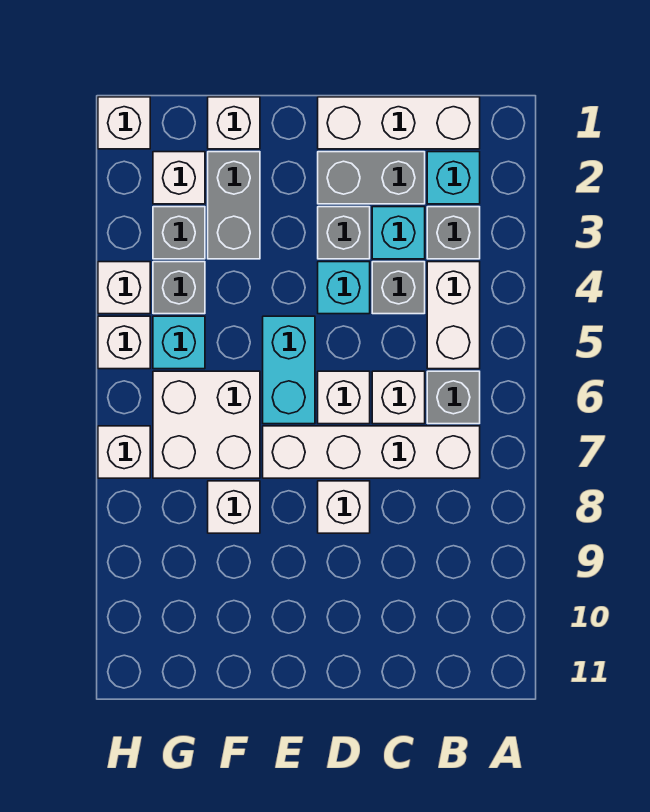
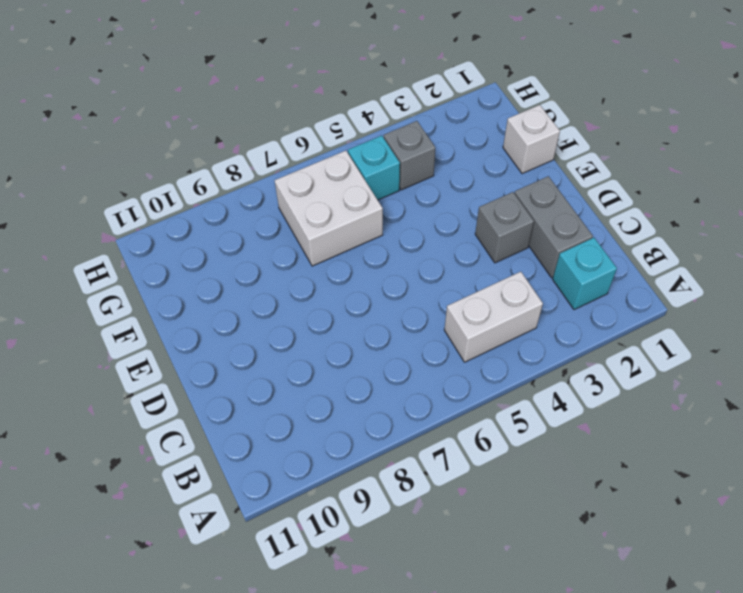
none -> white 1x3 brick [318,97,480,149]
none -> grey 1x1 brick [427,207,480,259]
none -> grey 1x1 brick [427,371,480,424]

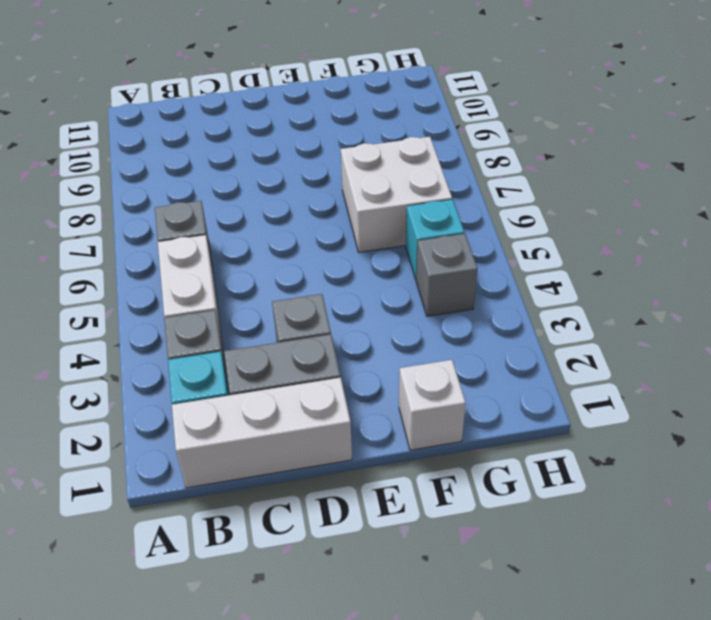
none -> white 1x4 brick [263,426,480,478]
none -> cyan 1x1 brick [372,207,425,259]
none -> grey 1x1 brick [372,262,425,314]

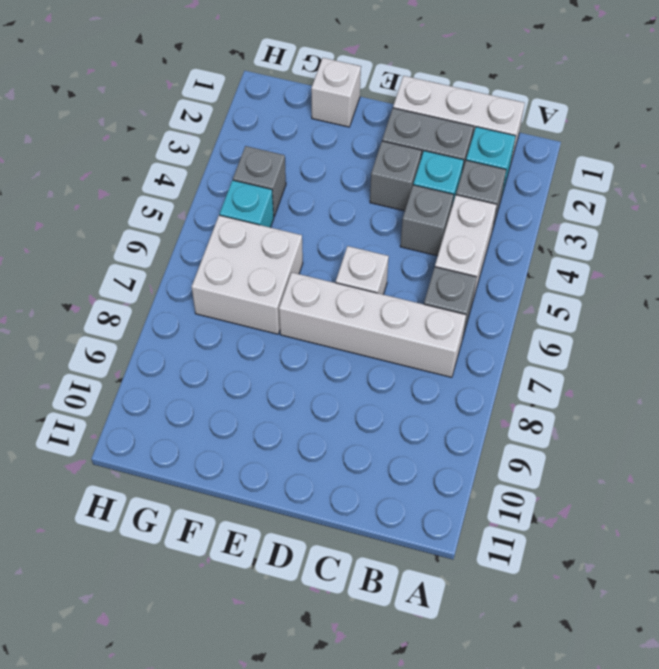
none -> white 1x1 brick [372,371,425,424]
none -> cyan 1x1 brick [318,262,370,314]
none -> white 1x1 brick [318,481,370,533]

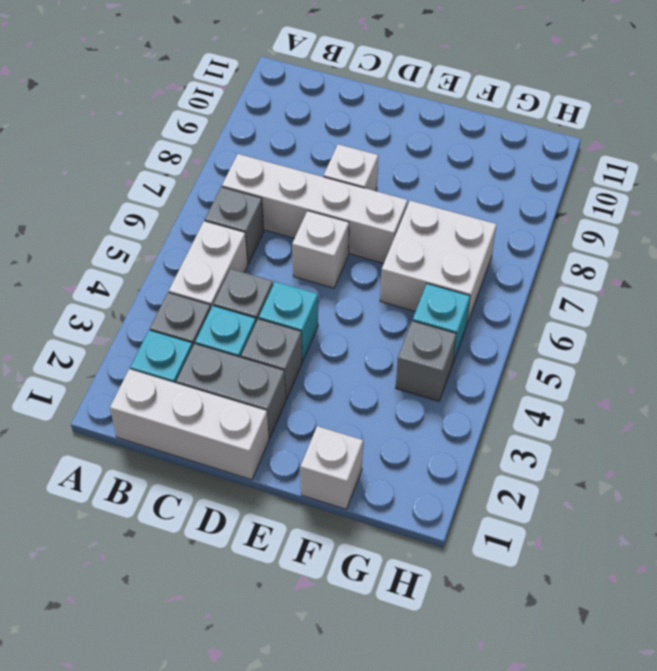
none -> white 1x1 brick [372,371,425,424]
none -> cyan 1x2 brick [263,316,315,424]
none -> grey 1x2 brick [208,152,260,259]

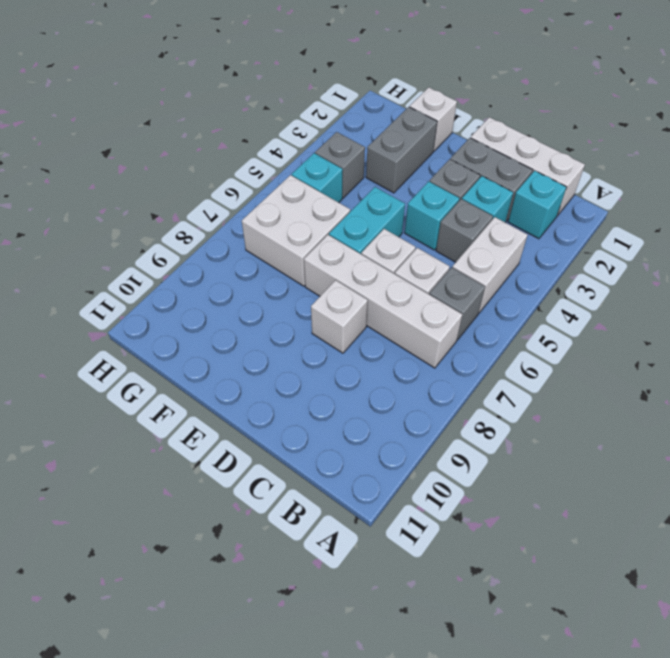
none -> grey 1x1 brick [427,207,480,259]
none -> white 1x1 brick [208,481,260,533]
none -> white 1x1 brick [153,152,205,204]

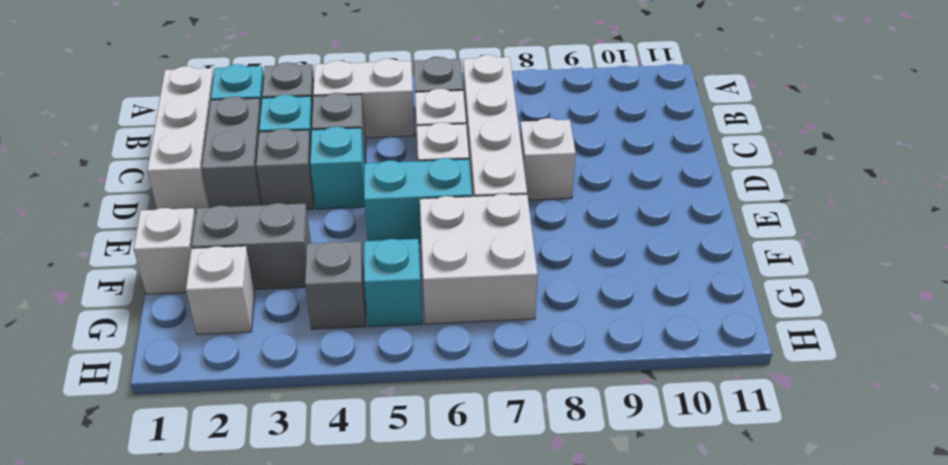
none -> white 1x1 brick [208,481,260,533]
none -> grey 1x1 brick [153,207,205,259]
none -> white 1x1 brick [98,97,150,149]

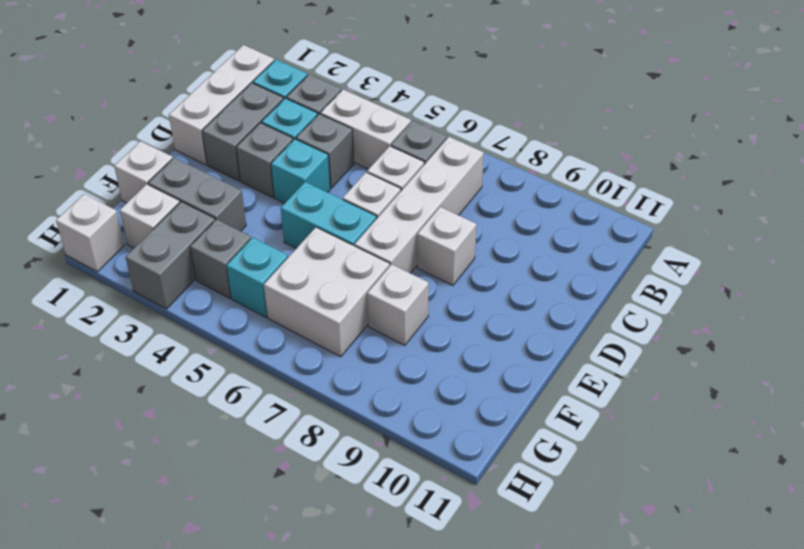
grey 1x2 brick [125,202,215,309] -> grey 1x1 brick [153,207,205,259]
none -> white 1x1 brick [98,262,150,314]
none -> white 1x1 brick [98,316,150,369]
none -> white 1x1 brick [98,426,150,478]

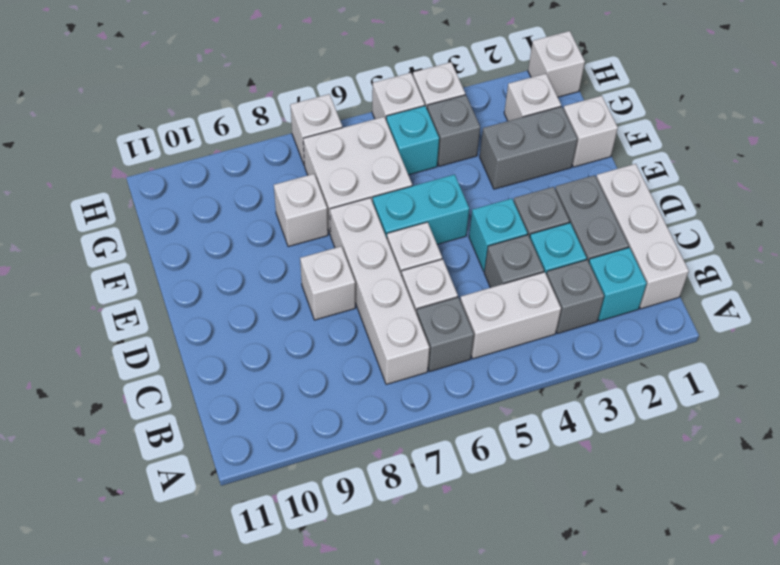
none -> grey 1x1 brick [153,207,205,259]

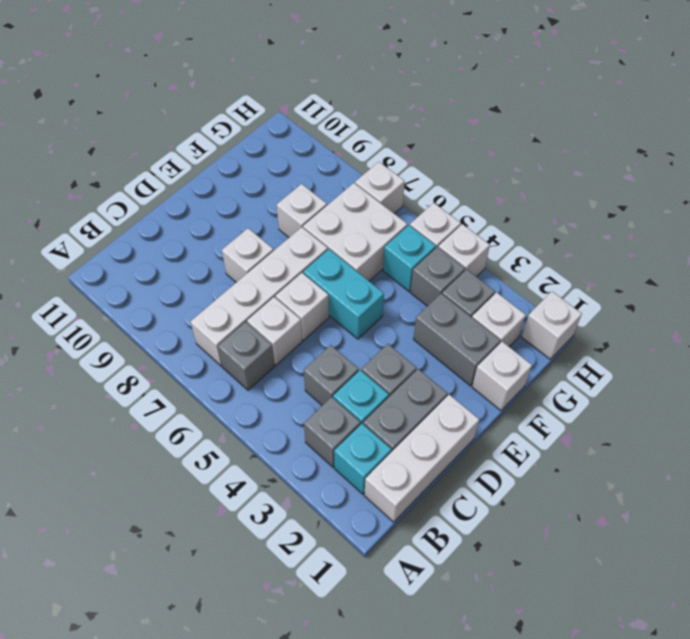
none -> white 1x2 brick [427,262,480,369]
none -> cyan 1x1 brick [318,262,370,314]

